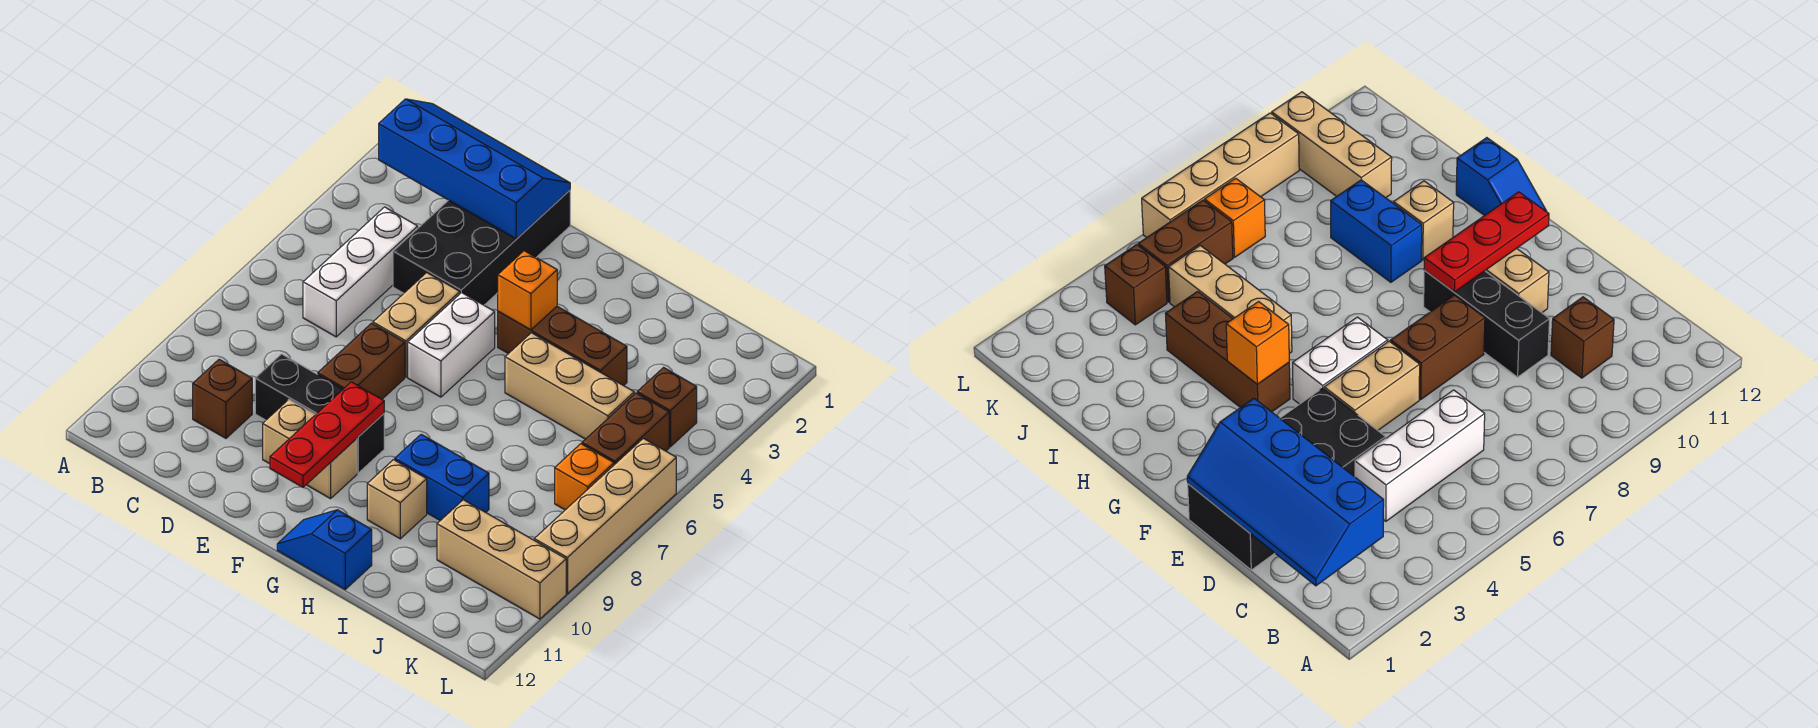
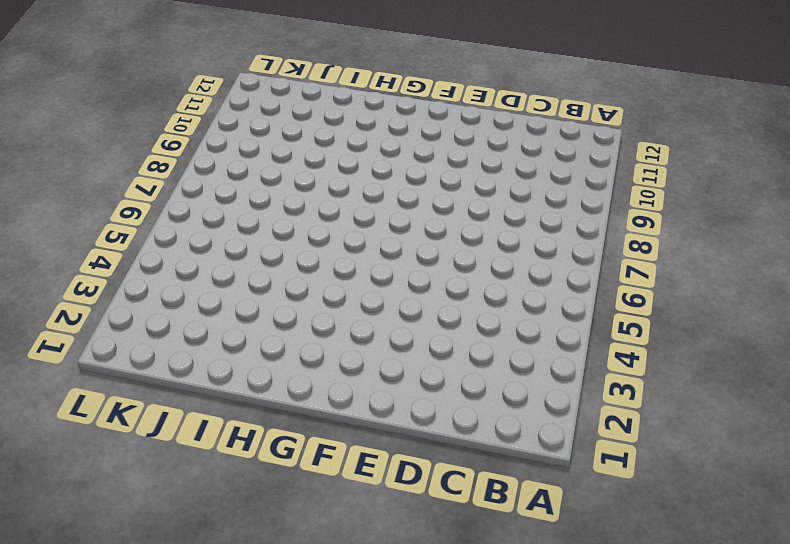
none -> white 1x3 brick [303,207,418,337]
none -> brown 1x1 brick [193,359,252,438]
none -> black 2x4 brick [393,190,570,305]

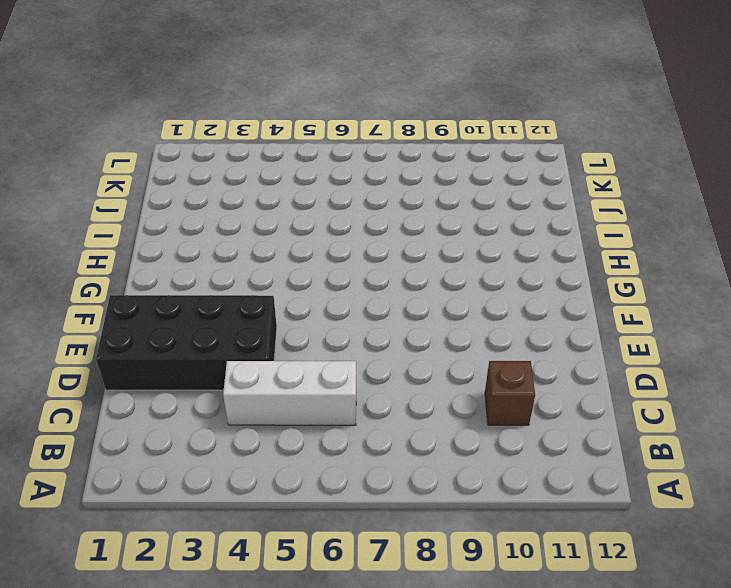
none -> black 1x3 brick [255,354,384,473]
none -> tan 1x2 brick [373,273,460,377]
none -> brown 1x2 brick [318,323,405,399]

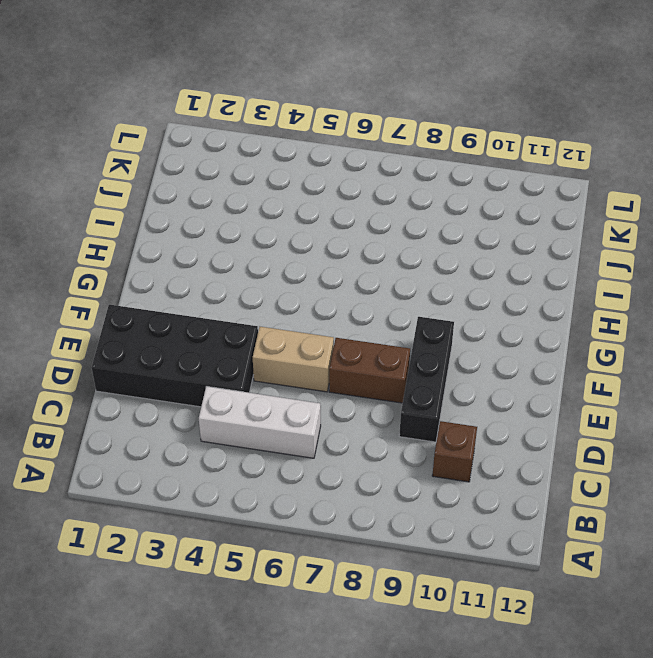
none -> tan 1x2 brick [263,400,357,499]
none -> white 1x2 brick [408,293,495,397]
none -> brown 1x3 brick [498,306,627,386]

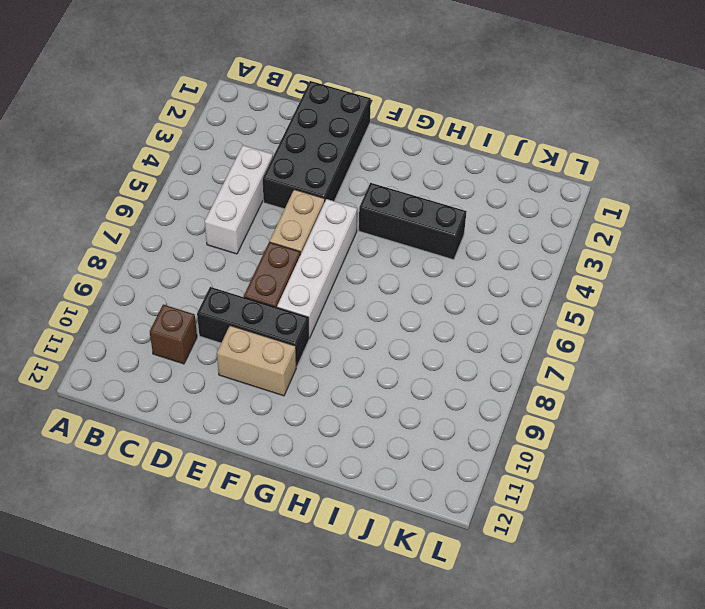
white 1x4 brick [277,199,357,338] -> white 1x2 brick [408,293,495,397]
black 1x3 brick [359,183,467,260] -> brown 1x3 brick [498,306,627,386]
none -> blue 1x2 slope [277,510,372,589]
none -> tan 1x3 brick [505,333,634,439]
none -> blue 1x2 brick [395,434,489,521]

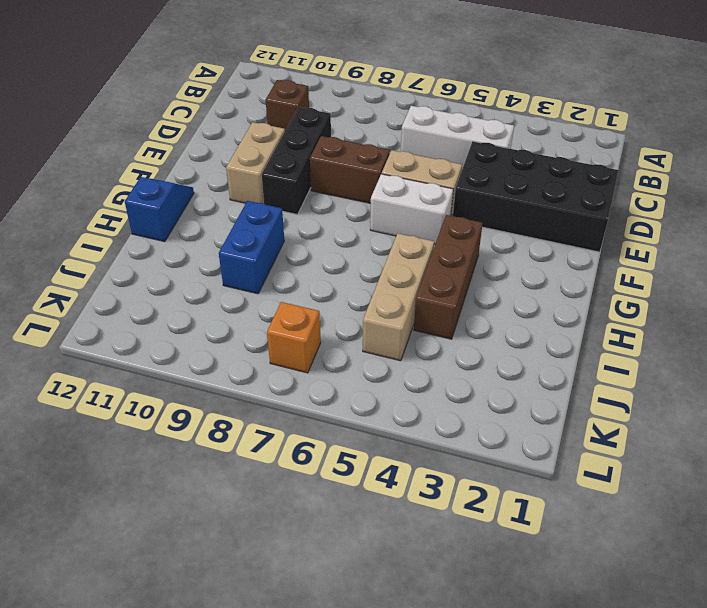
none -> tan 1x1 brick [367,460,427,539]
none -> tan 1x3 brick [437,500,566,619]
none -> brown 1x1 brick [637,368,697,447]

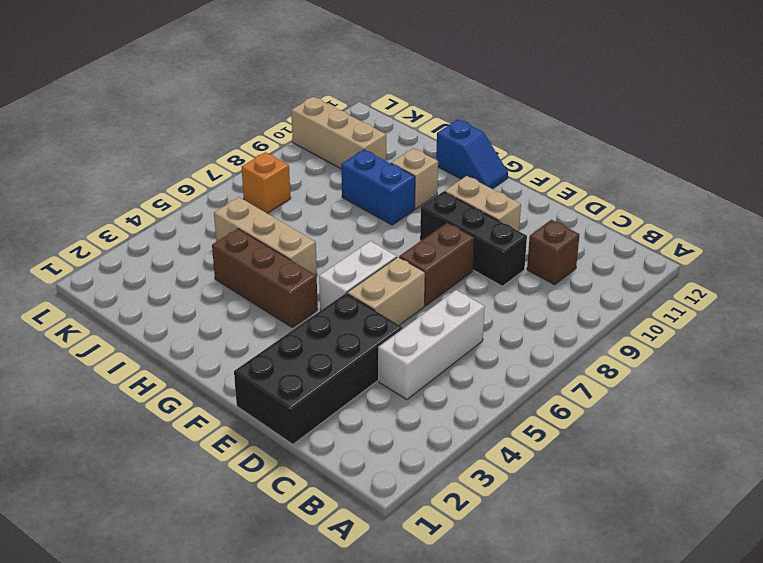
none -> brown 1x1 brick [637,368,697,447]
none -> brown 1x2 brick [582,393,669,465]
none -> tan 1x4 brick [534,438,676,594]

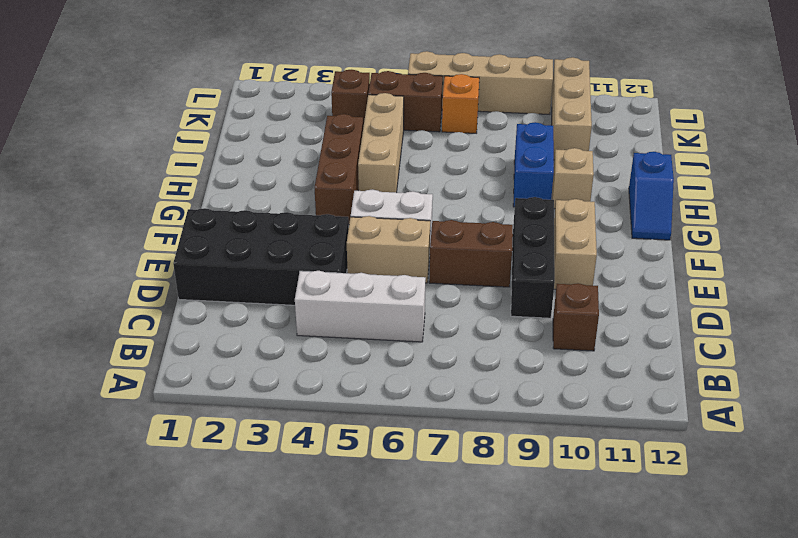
none -> blue 2x4 slope [379,99,570,239]
none -> red 1x3 plate [270,382,384,487]
none -> orange 1x1 brick [498,251,557,330]

